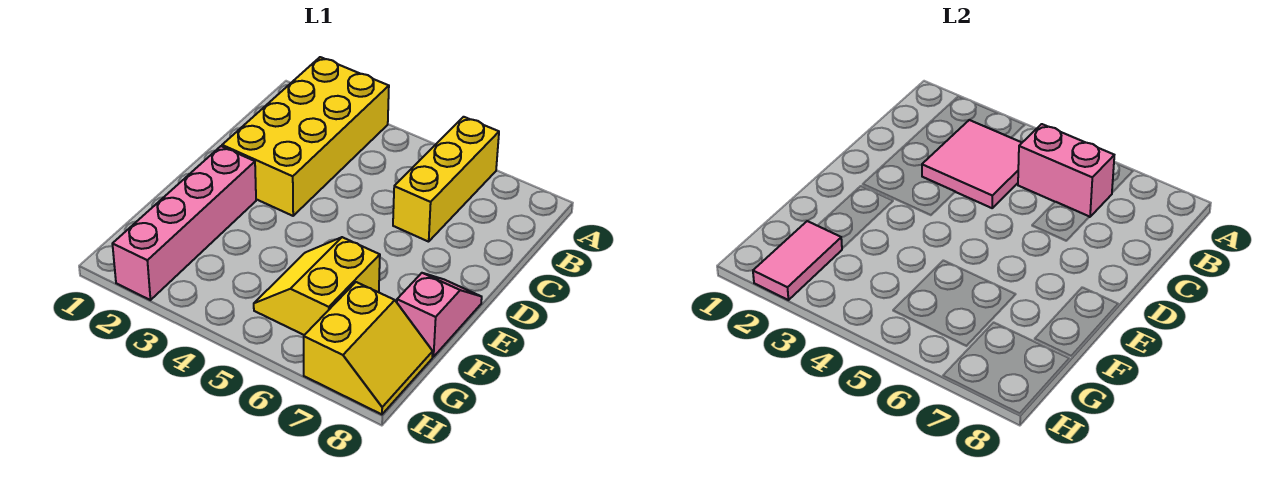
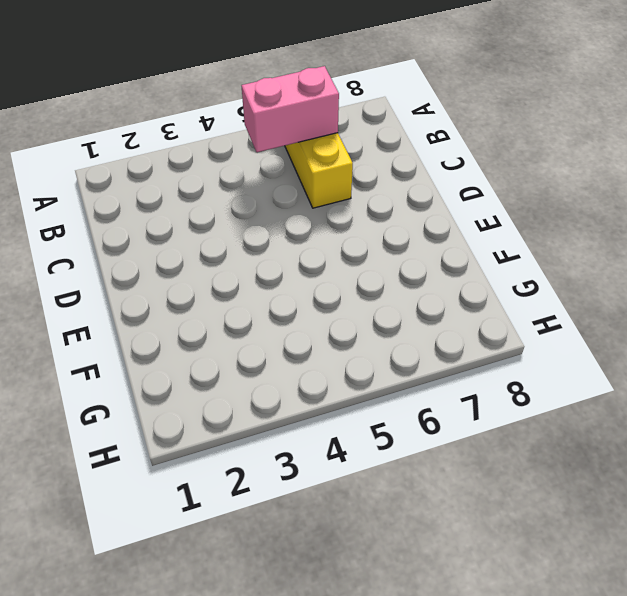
none -> yellow 2x4 brick [222,57,389,216]
none -> pink 1x4 brick [113,146,256,300]

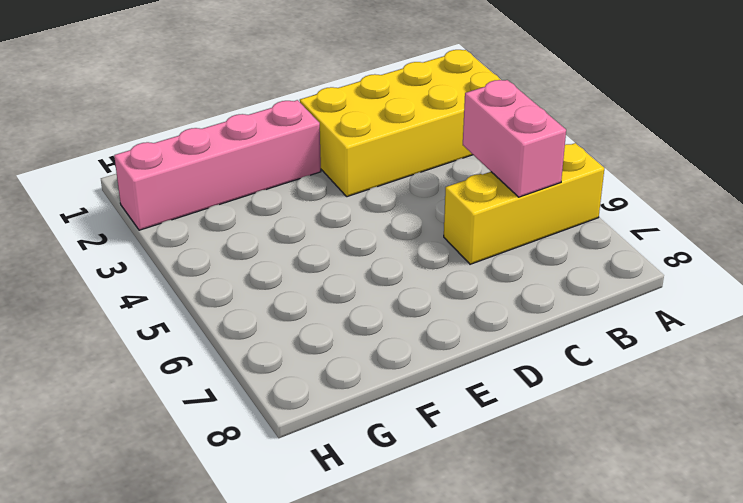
none -> pink 1x2 slope [397,273,482,357]
none -> yellow 2x2 slope [254,237,380,335]

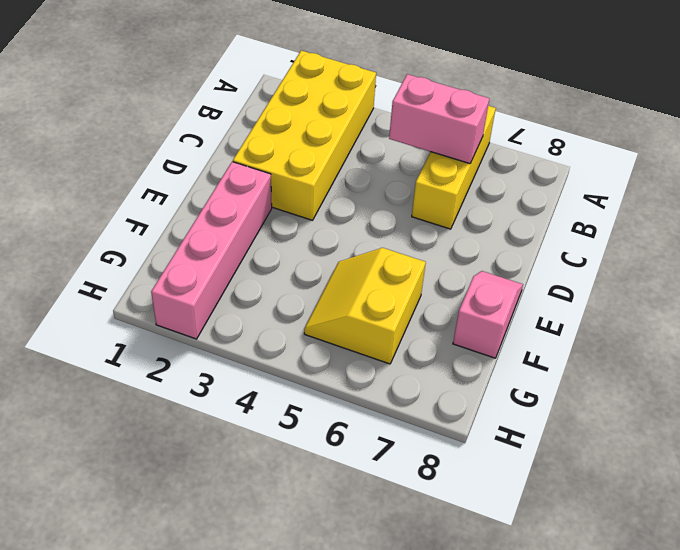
none -> yellow 2x2 slope [304,282,433,414]
none -> pink 2x2 tile [922,120,1022,208]

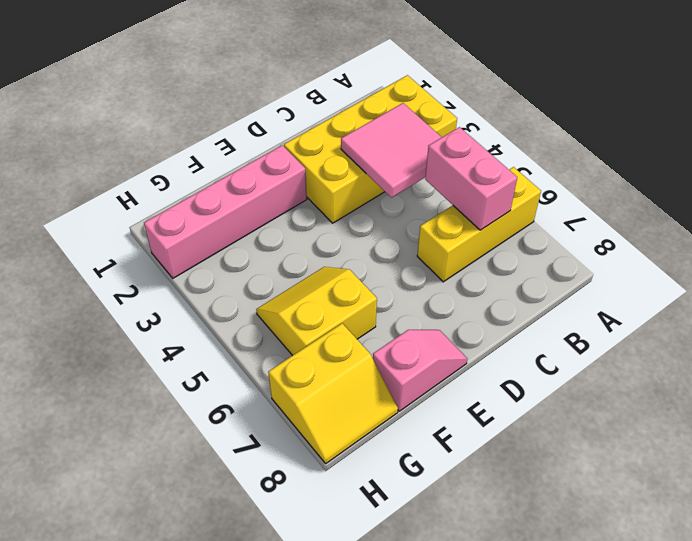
none -> pink 1x2 tile [753,221,842,300]

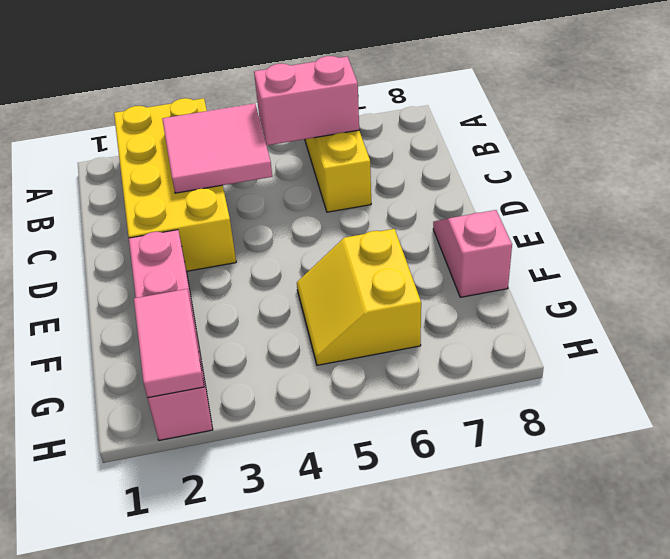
none -> yellow 2x2 slope [304,282,433,414]

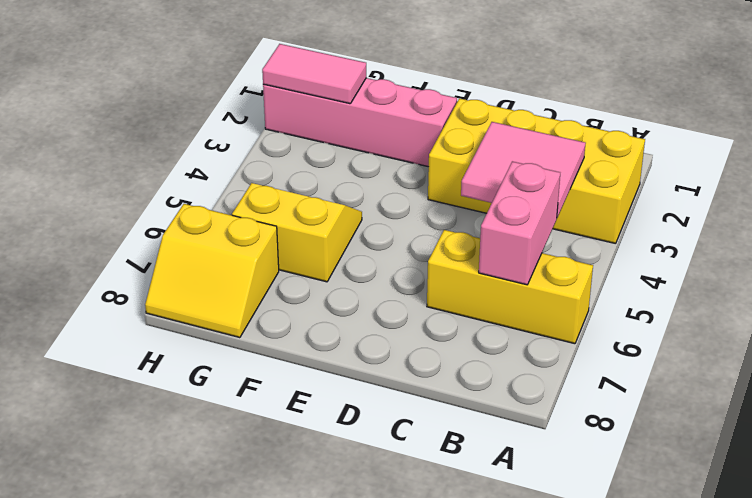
none -> pink 1x2 slope [397,273,482,357]

